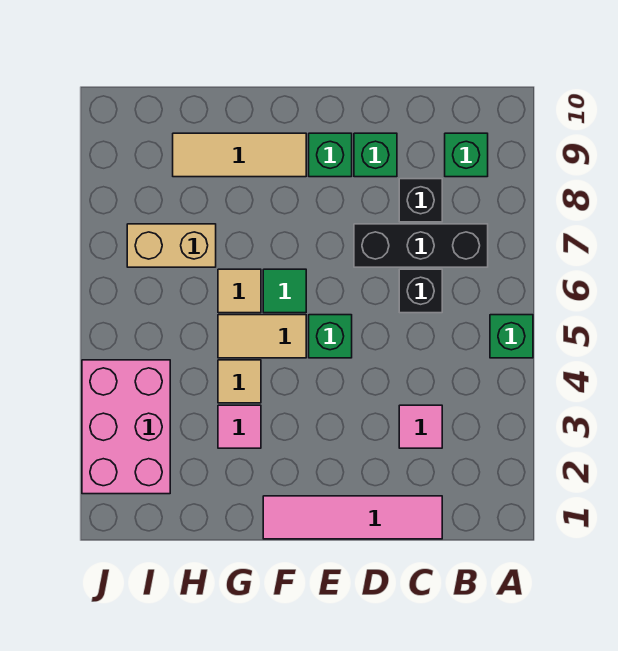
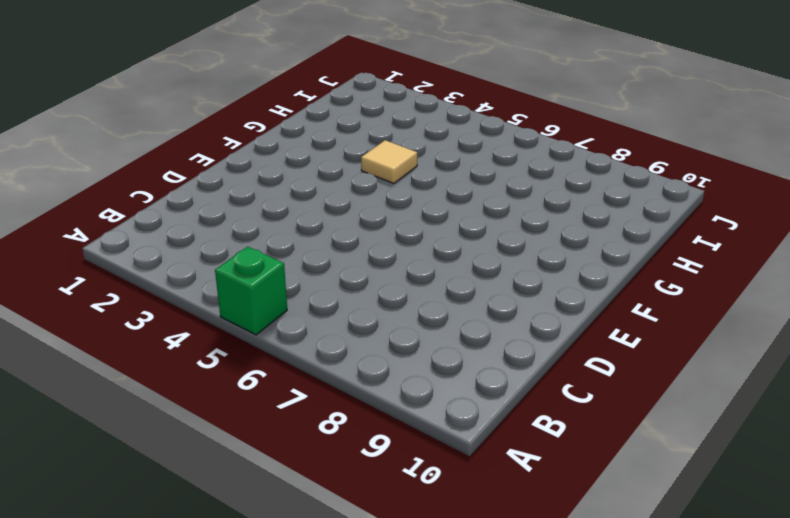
none -> black 1x3 brick [354,224,488,267]
none -> green 1x1 brick [445,133,488,177]
none -> pink 1x4 tile [263,496,442,539]

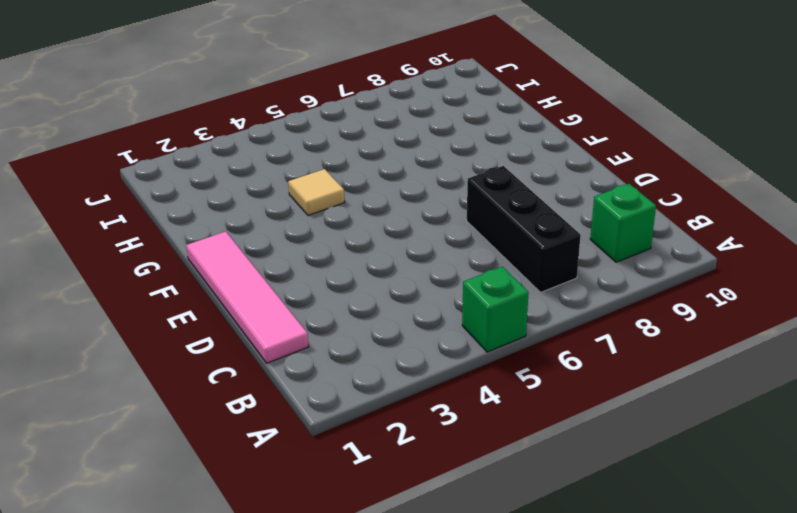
none -> pink 1x1 tile [399,405,442,448]
none -> black 1x1 brick [399,269,442,313]
none -> black 1x1 brick [399,179,442,222]

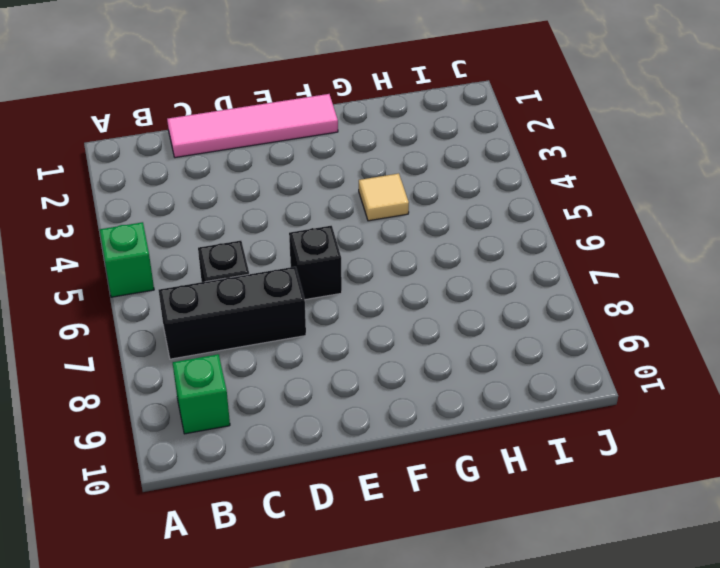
black 1x1 brick [289,226,342,300] -> black 1x1 brick moved to [399,179,442,222]
none -> pink 1x1 tile [399,405,442,448]
none -> green 1x1 brick [354,133,397,177]
none -> green 1x1 brick [309,315,352,358]

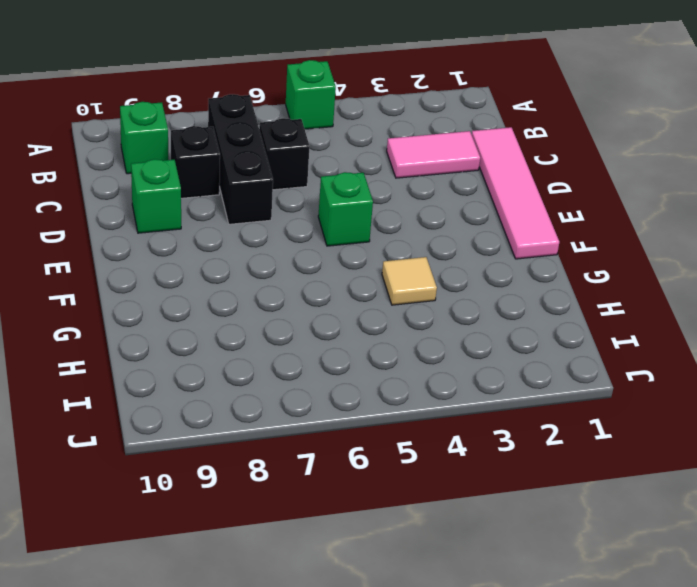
pink 1x2 tile [387,131,480,178] -> pink 1x1 tile [399,405,442,448]
none -> green 1x1 brick [309,133,352,177]
none -> tan 1x2 tile [218,315,306,358]
none -> green 1x1 tile [263,269,306,313]

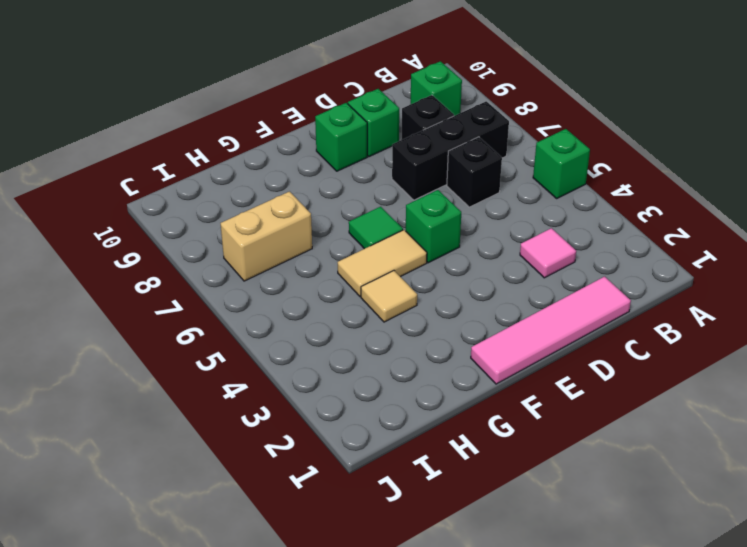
none -> tan 1x3 tile [173,133,306,177]
none -> pink 1x1 tile [218,405,261,448]
none -> tan 1x1 tile [218,269,261,313]

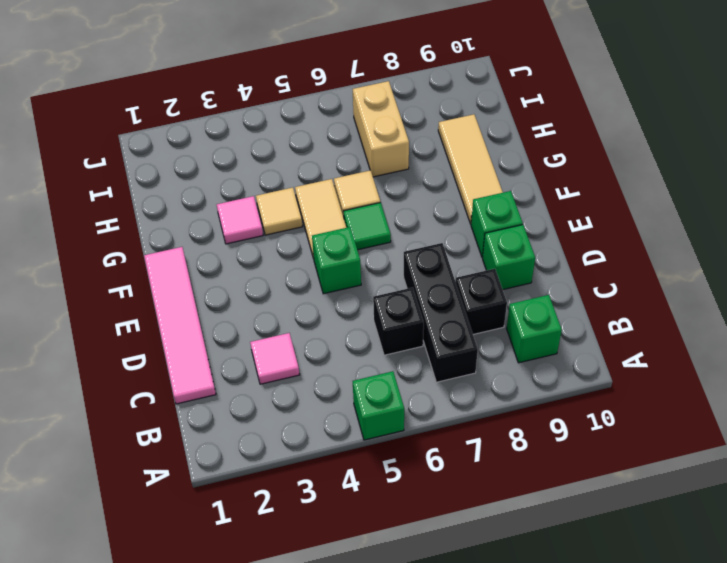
none -> pink 2x3 brick [82,360,170,494]

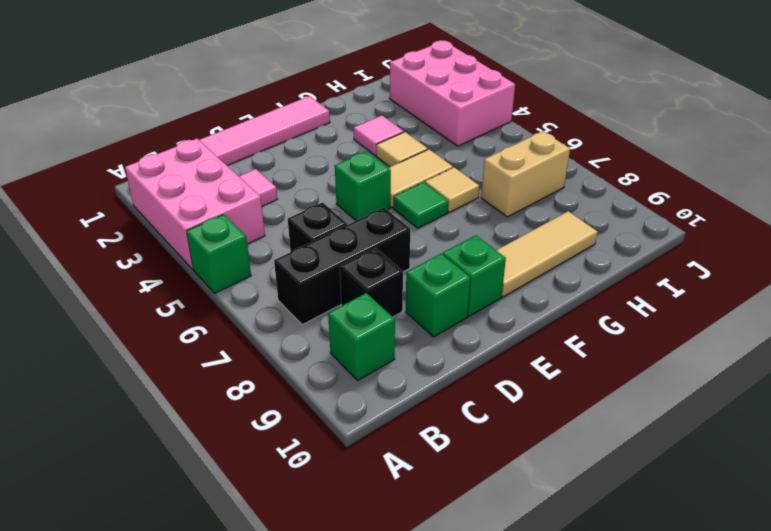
pink 2x3 brick [125,139,265,270] -> none

